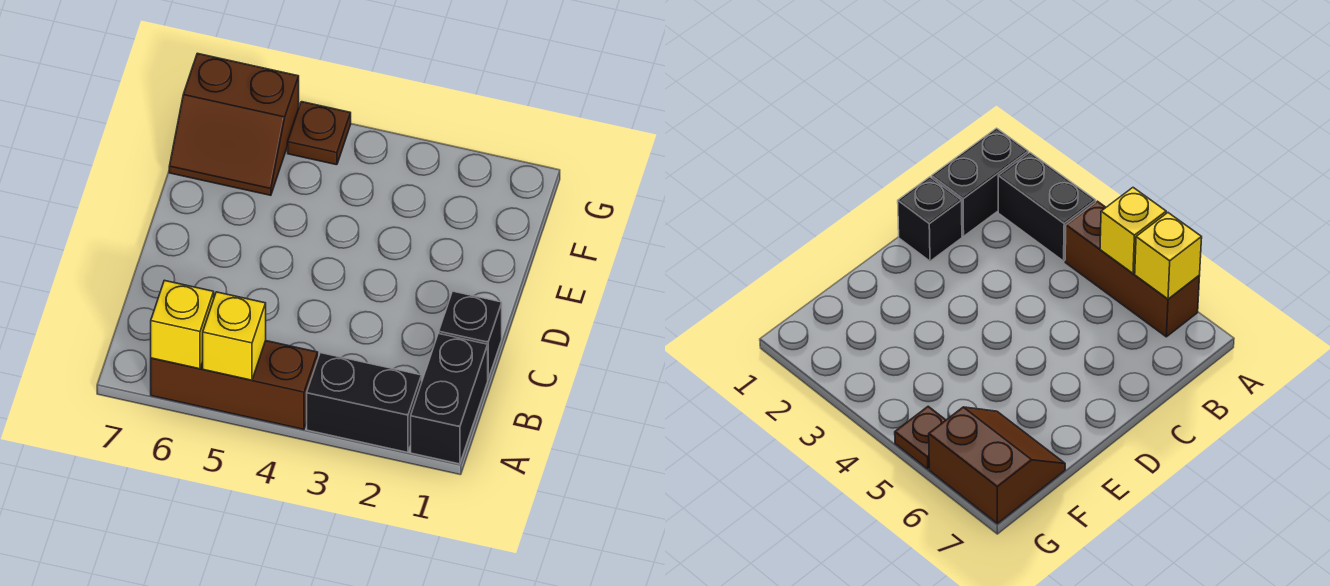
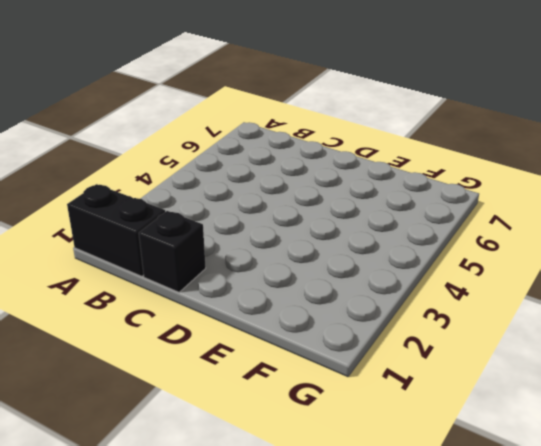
none -> black 1x2 brick [307,353,422,452]
none -> brown 1x3 brick [151,341,318,429]

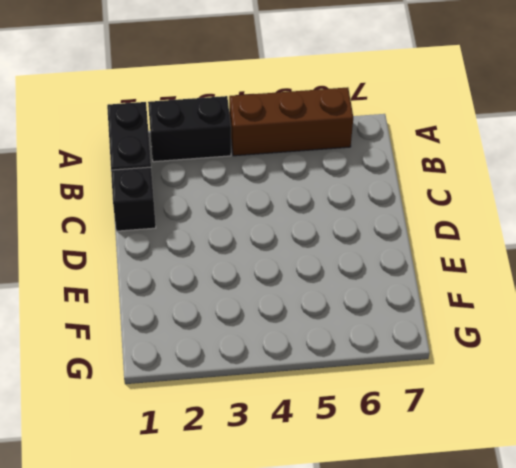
none -> brown 2x2 slope [169,53,299,195]
none -> brown 1x1 plate [288,102,351,165]

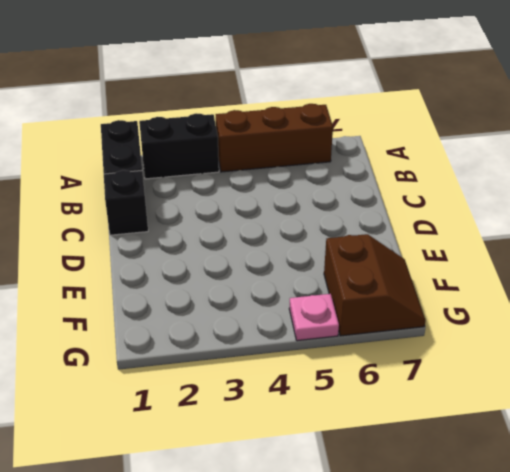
brown 2x2 slope [324,234,426,336] -> brown 2x2 slope turned to [169,53,299,195]
pink 1x1 plate [289,294,339,341] -> brown 1x1 plate [288,102,351,165]
none -> yellow 1x1 brick [203,292,266,380]
none -> yellow 1x1 brick [151,280,214,369]

